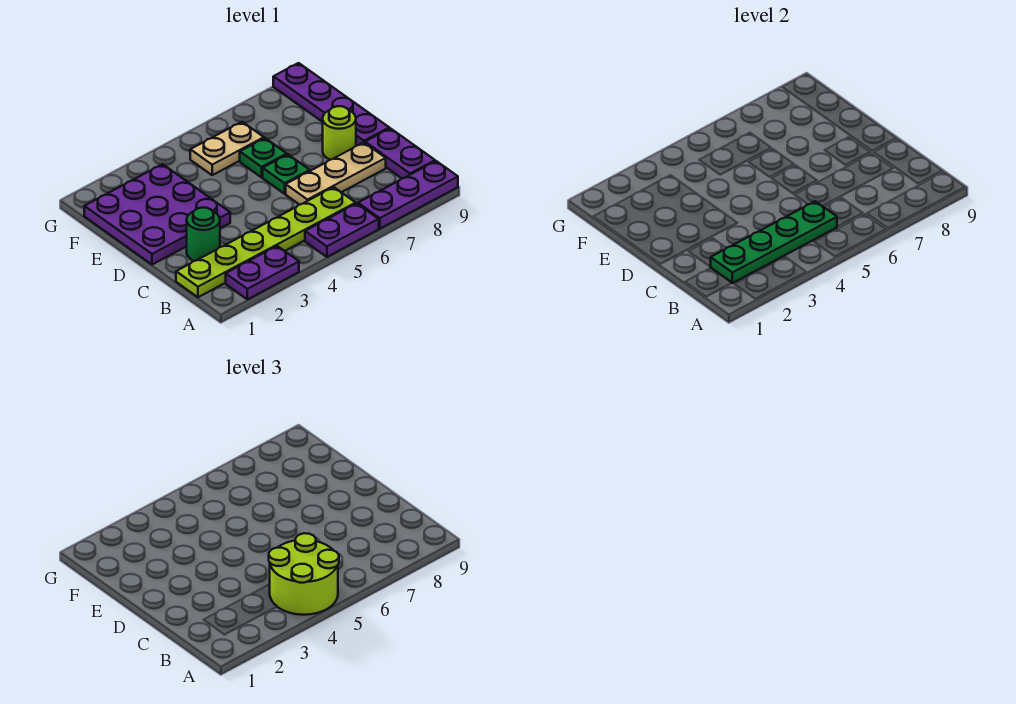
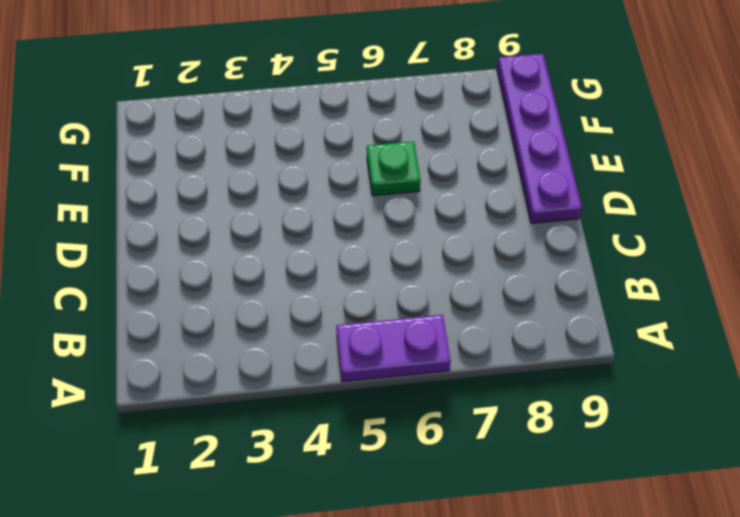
none -> purple 1x2 plate [226,246,299,299]
none -> purple 1x3 plate [358,161,458,229]
none -> lime 1x6 plate [176,187,356,297]

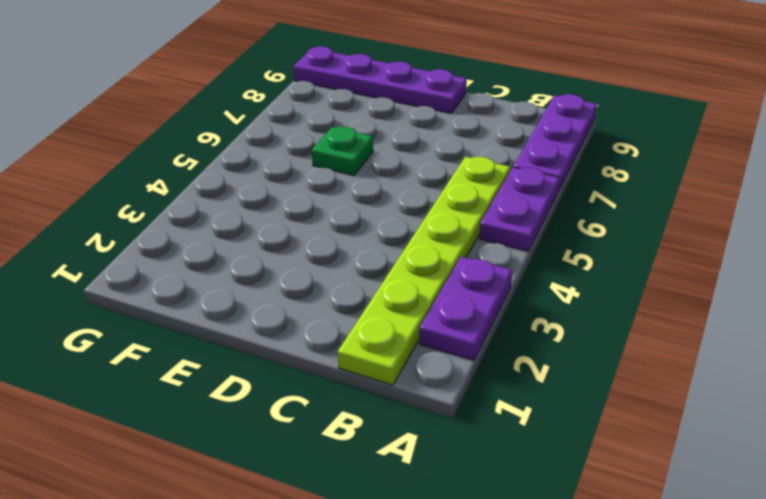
none -> purple 1x2 plate [365,128,435,178]
none -> green 1x1 round brick [187,208,220,261]
none -> tan 1x3 plate [286,143,386,205]

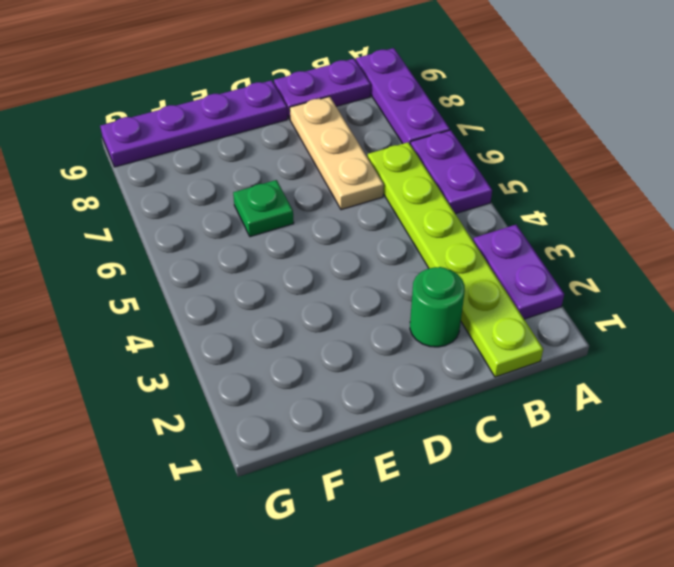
none -> purple 3x3 plate [84,164,230,265]
none -> green 1x1 plate [263,155,310,194]
none -> lime 1x1 round brick [323,106,356,160]

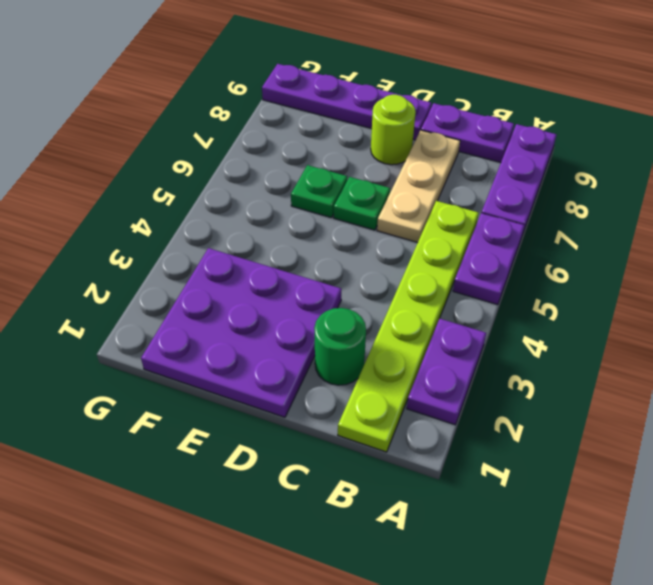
none -> tan 1x2 plate [190,122,264,175]
none -> green 1x4 plate [711,201,837,283]
none -> lime 2x2 round brick [269,533,339,615]

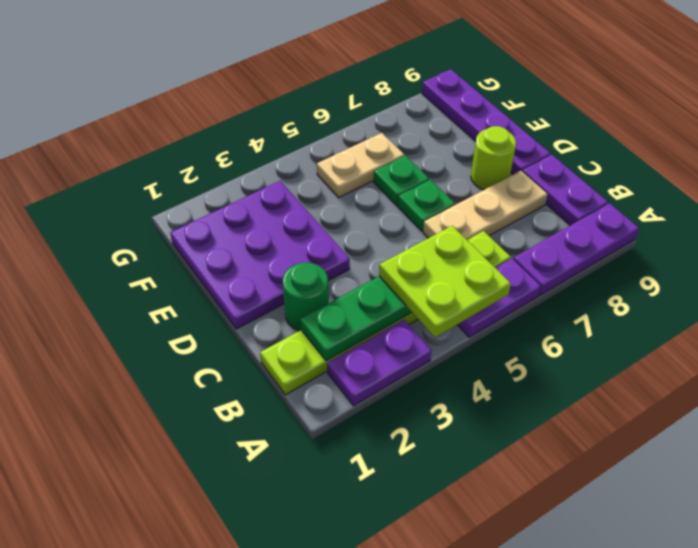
lime 2x2 plate [379,226,511,337] -> lime 2x2 round brick [269,533,339,615]

